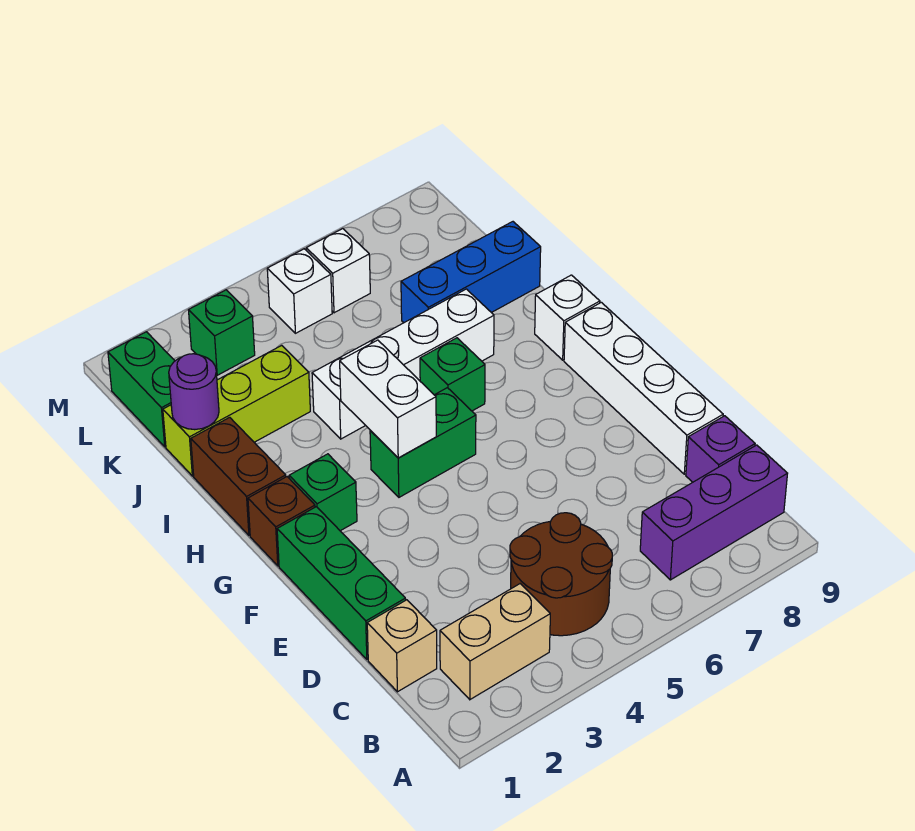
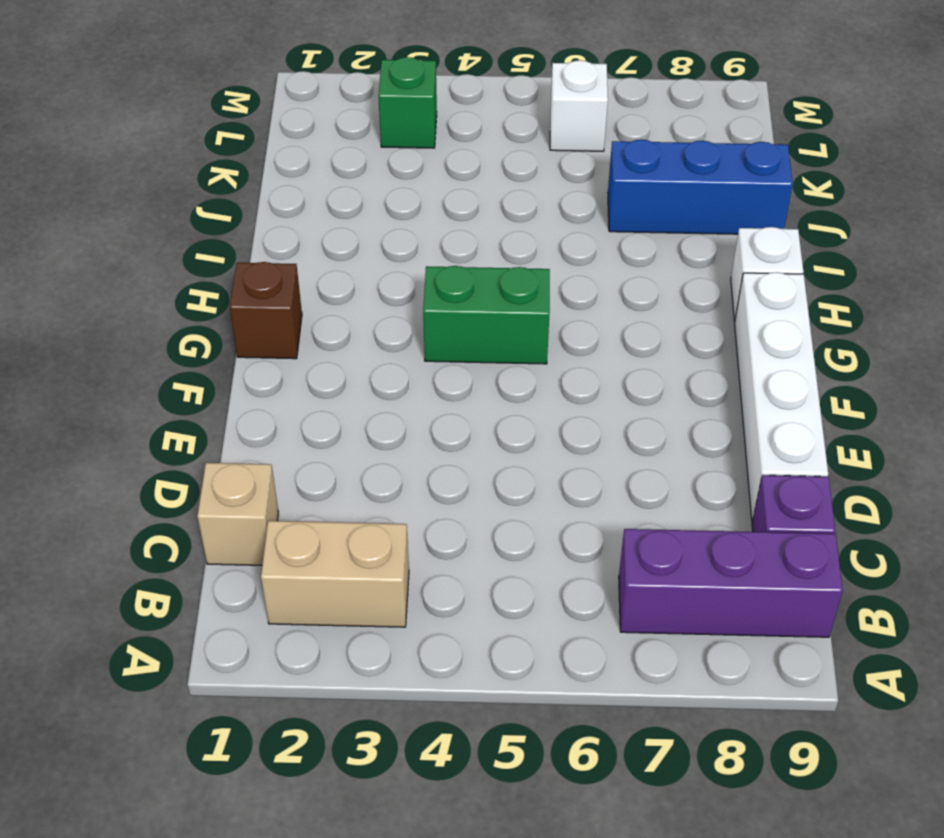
none -> brown 2x2 round brick [510,513,612,636]
none -> green 1x3 brick [277,507,406,659]
none -> green 1x1 brick [289,454,357,531]

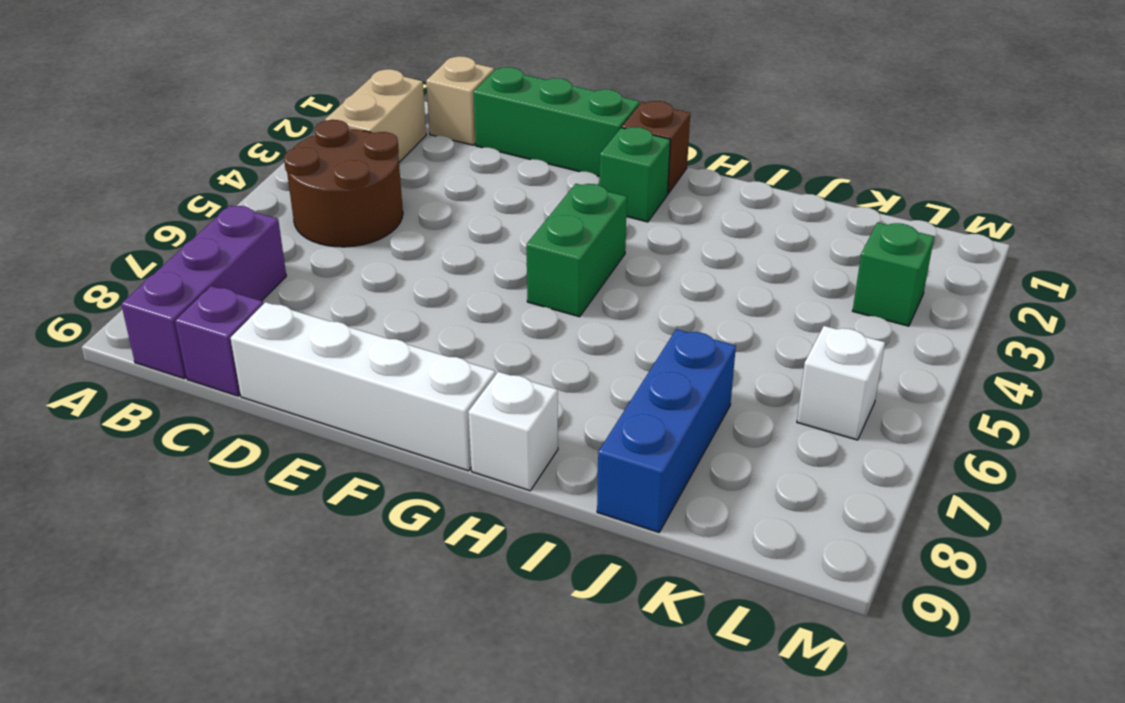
none -> brown 1x2 brick [191,417,286,535]
none -> green 1x1 brick [420,338,485,411]
none -> white 1x4 brick [312,289,494,439]

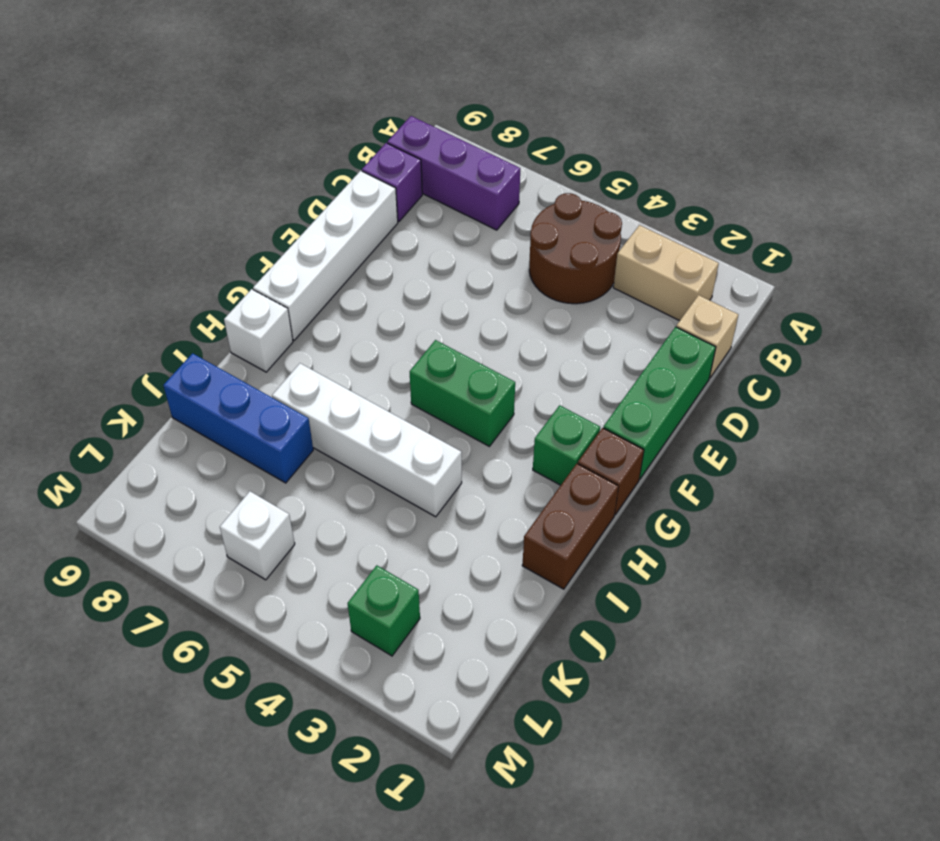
none -> green 1x1 brick [420,338,485,411]
none -> lime 1x3 brick [163,345,310,476]
none -> green 1x2 brick [108,332,175,447]

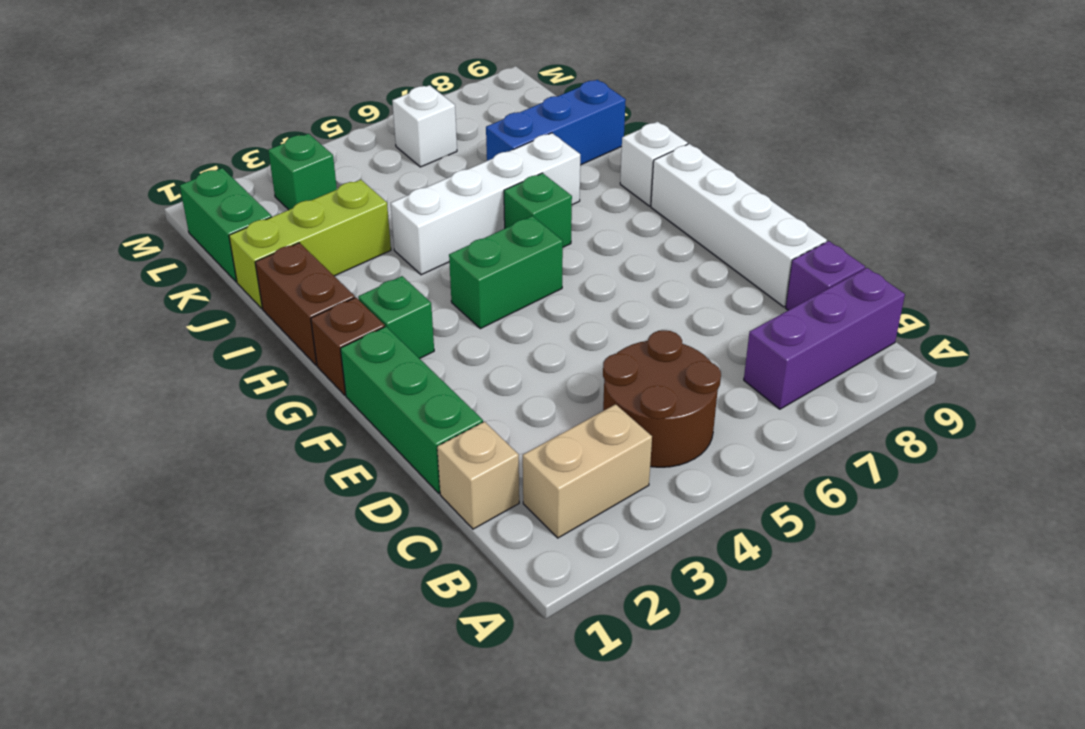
none -> white 1x1 brick [267,249,332,333]
none -> white 1x2 brick [340,340,436,458]
none -> purple 1x1 round brick [169,354,219,430]

